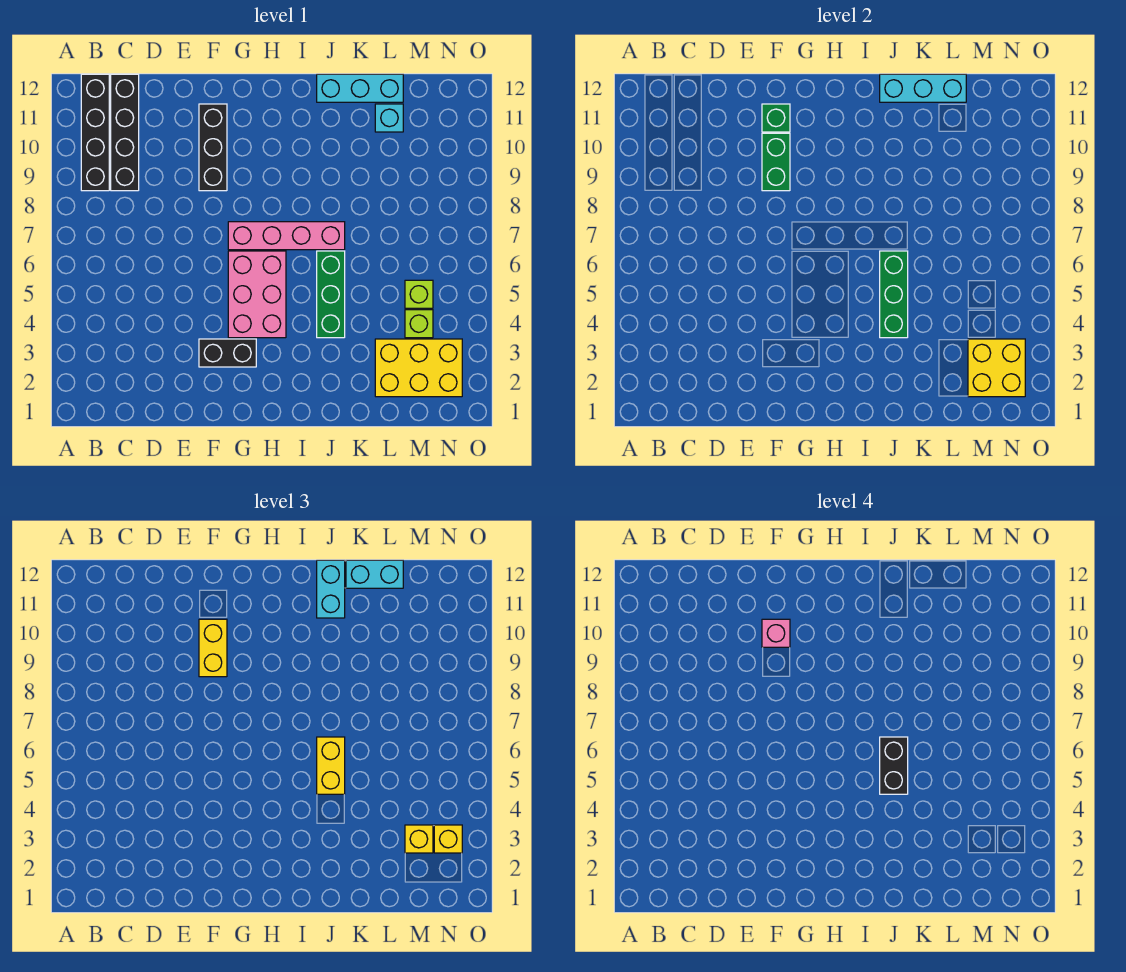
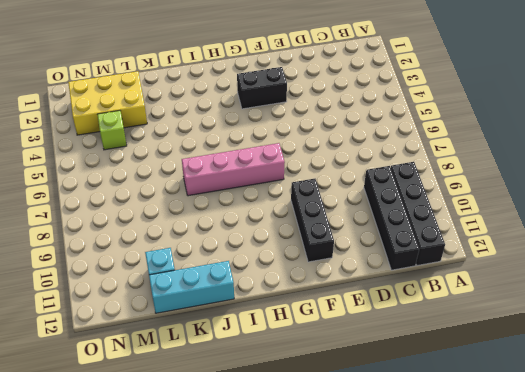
none -> pink 2x3 brick [228,251,286,338]
none -> green 1x3 brick [317,251,345,338]
none -> lime 1x1 brick [405,280,433,308]

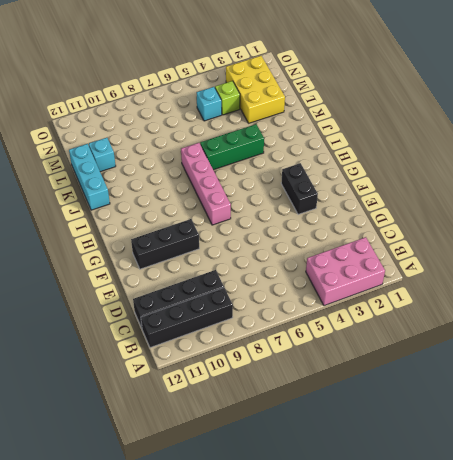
pink 2x3 brick [306,237,385,306] -> pink 2x3 brick moved to [228,251,286,338]
cyan 1x1 brick [197,87,222,121] -> lime 1x1 brick [405,280,433,308]
none -> green 1x2 brick [762,133,790,191]
none -> green 1x1 brick [762,104,790,132]
none -> green 1x3 brick [880,251,908,338]

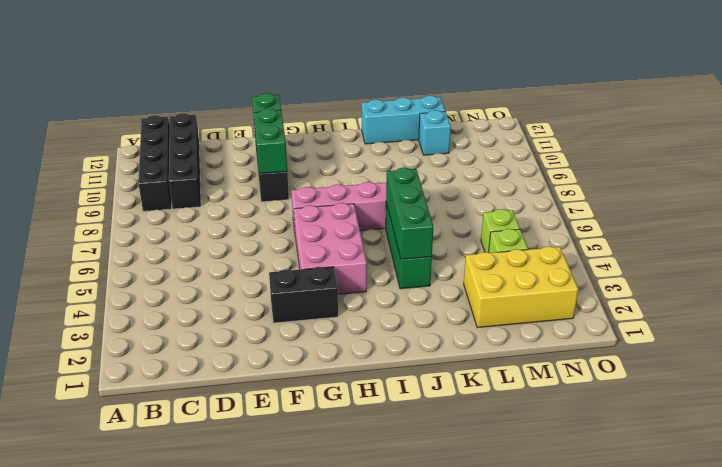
none -> cyan 1x3 brick [880,74,966,102]
none -> yellow 2x2 brick [968,339,1025,397]
none -> yellow 1x2 brick [199,619,227,677]

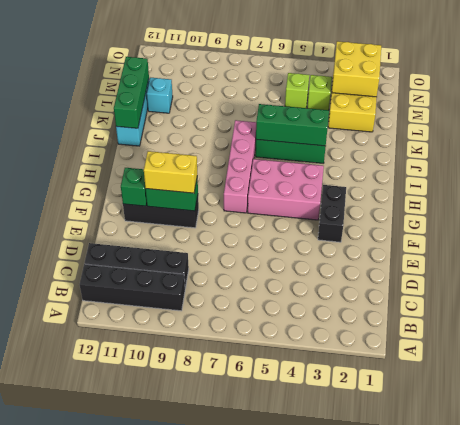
green 1x3 brick [114,57,149,128] -> cyan 1x3 brick [880,74,966,102]
none -> yellow 1x2 brick [317,737,345,794]
none -> cyan 1x2 brick [317,560,345,618]
none -> cyan 1x2 brick [346,560,403,588]

